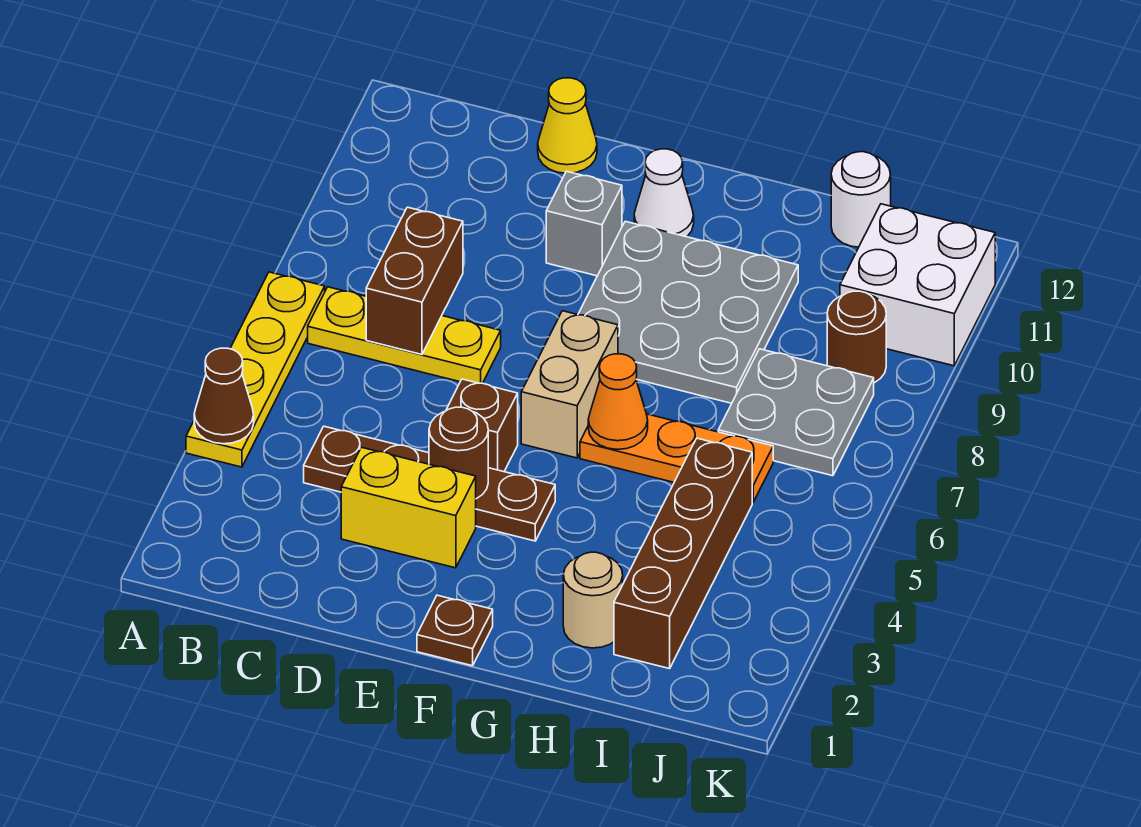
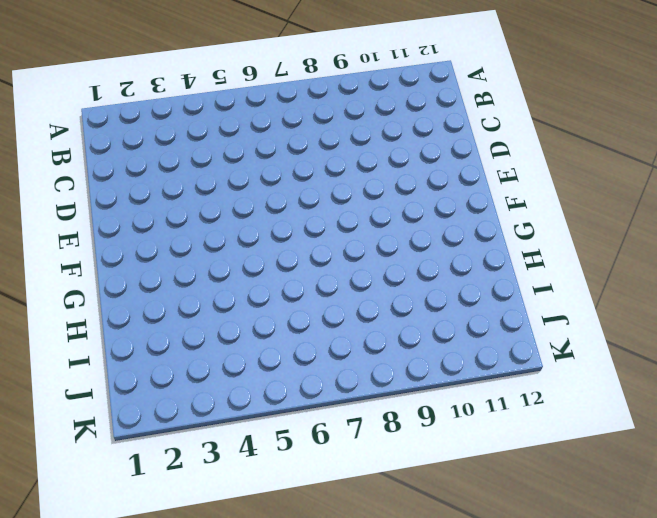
none -> yellow 1x4 plate [186,272,325,467]
none -> yellow 1x3 plate [308,287,501,383]
none -> brown 1x4 plate [304,426,555,541]

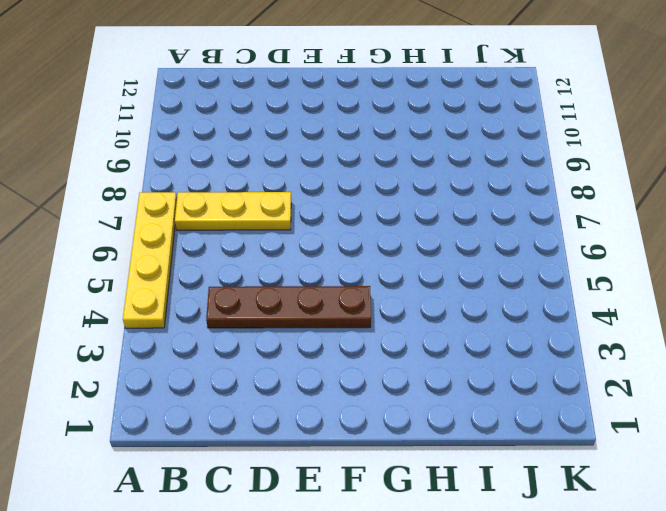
none -> yellow 1x2 brick [341,447,476,568]
none -> yellow 1x1 cone [538,78,597,173]
none -> brown 1x1 brick [446,379,518,472]

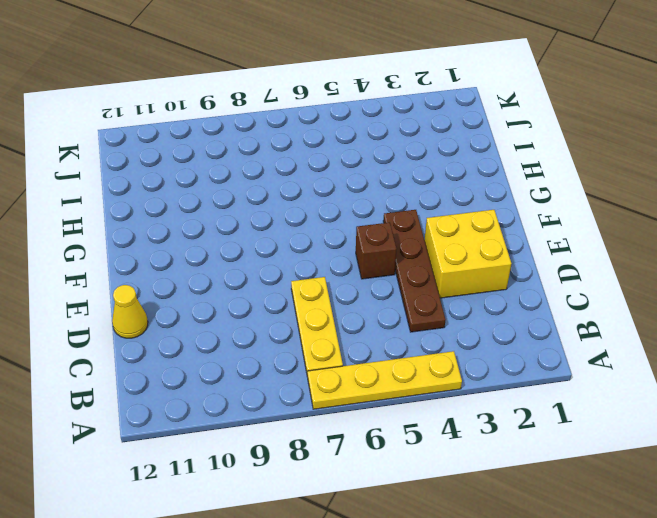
yellow 2x2 brick [424,210,511,298] -> yellow 1x2 brick [341,447,476,568]
none -> grey 1x1 brick [546,171,622,276]
none -> brown 1x1 plate [417,595,493,666]
none -> tan 1x2 brick [521,311,618,458]

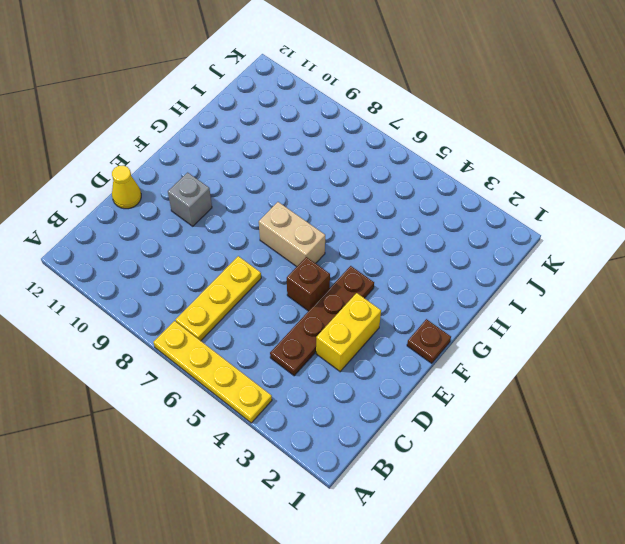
none -> grey 3x3 plate [578,221,798,403]
none -> white 1x1 cone [634,149,694,237]
none -> orange 1x3 plate [580,414,773,502]

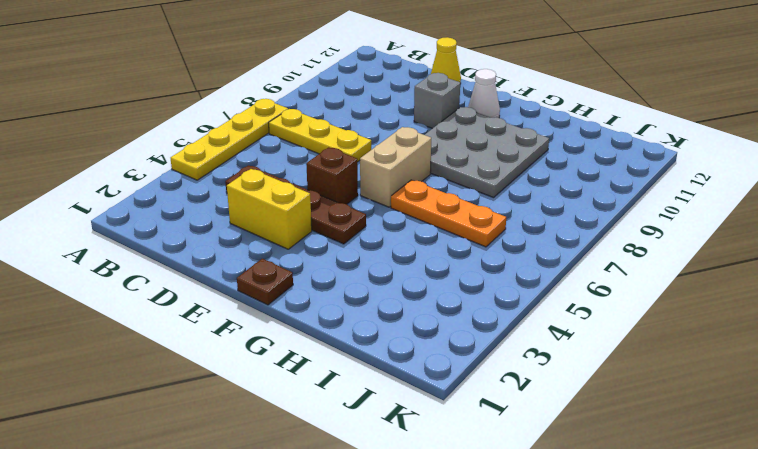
none -> tan 1x1 round brick [563,552,623,648]
none -> brown 1x4 brick [614,438,752,669]
none -> grey 2x2 plate [718,349,874,476]

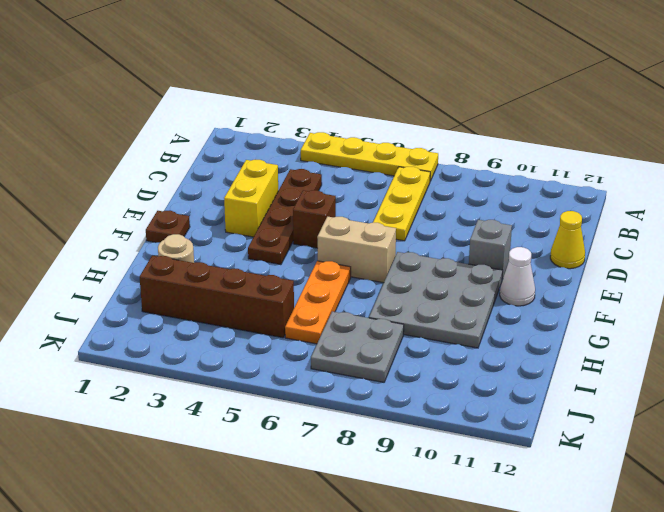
none -> white 1x1 round brick [831,152,891,247]
none -> brown 1x1 round brick [827,291,886,383]
none -> white 2x2 brick [840,204,995,366]

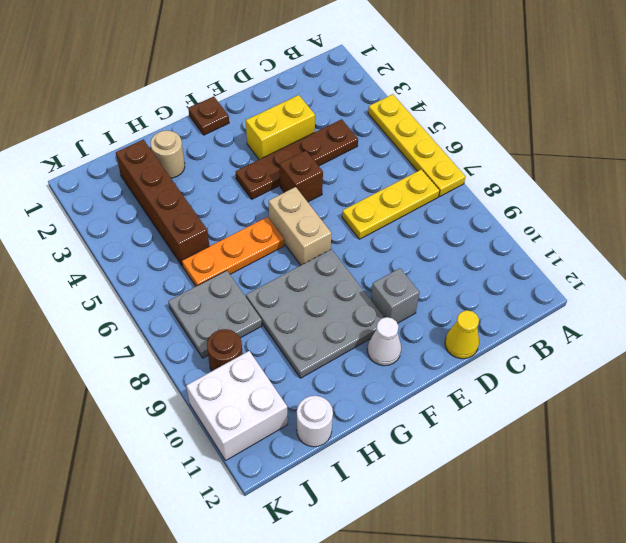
none -> brown 1x1 cone [194,348,254,444]
none -> brown 1x2 brick [366,207,463,354]
none -> brown 1x1 round brick [429,407,488,499]

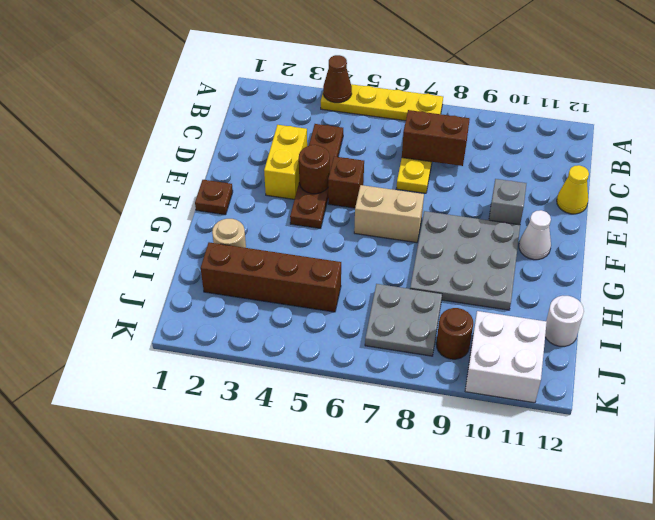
none -> orange 1x3 plate [580,414,773,502]
none -> orange 1x1 cone [588,354,648,449]

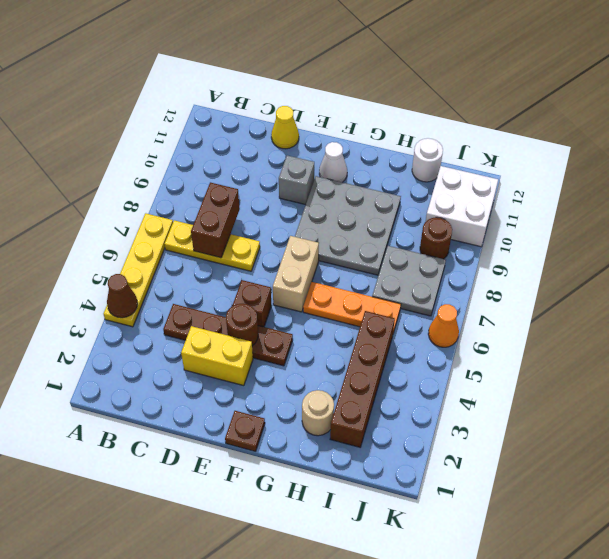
orange 1x1 cone [428,304,459,347] -> orange 1x1 cone moved to [588,354,648,449]

